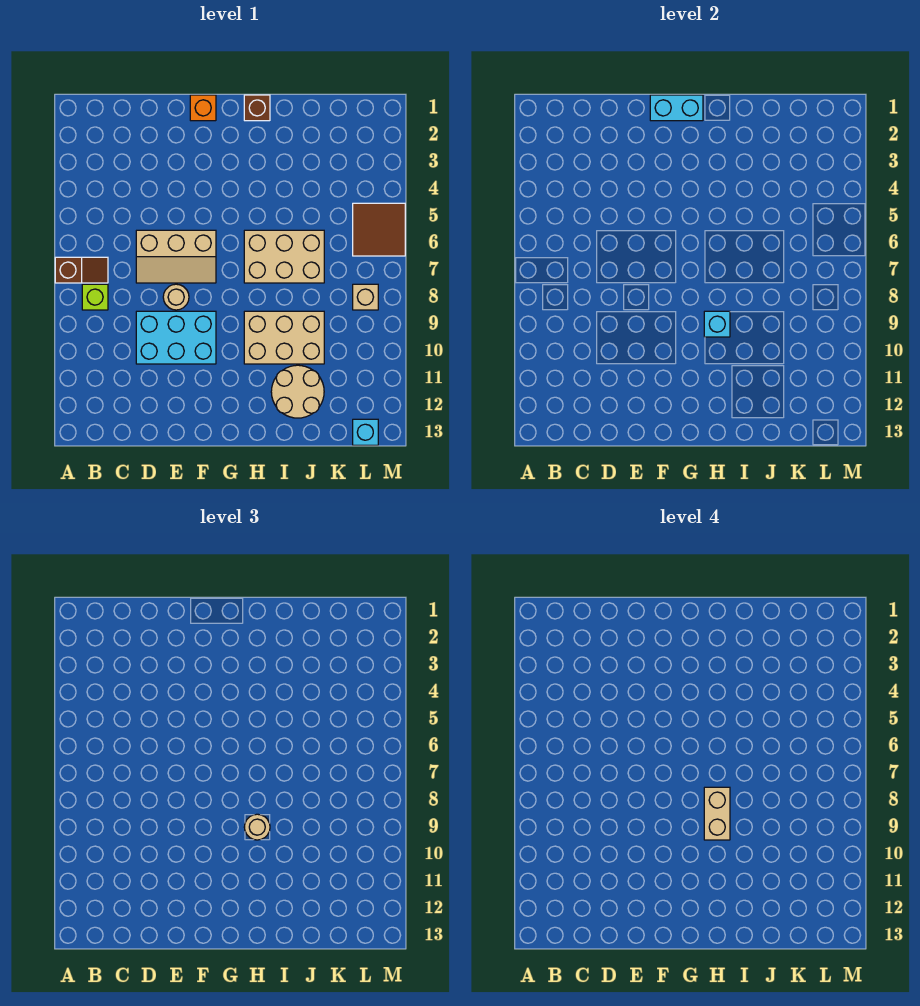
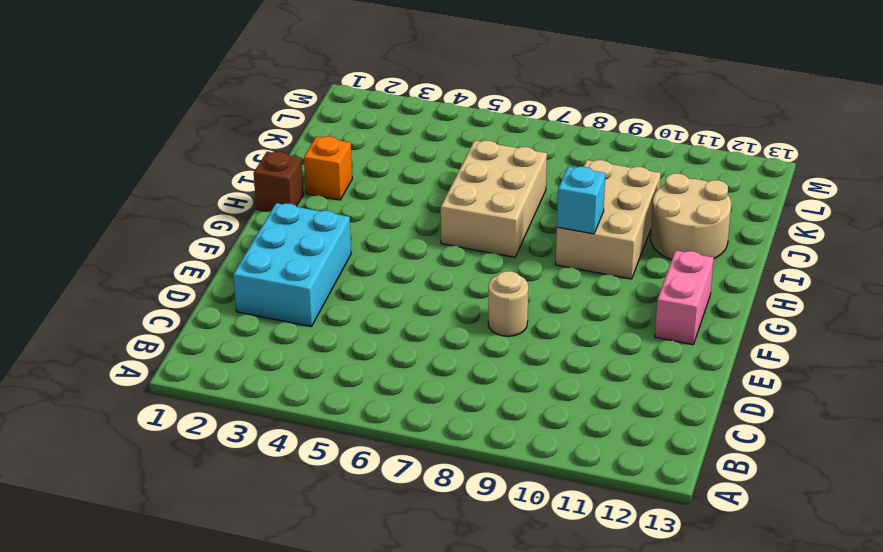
cyan 2x3 brick [233,203,351,327] -> cyan 2x3 brick moved to [136,311,216,364]
pink 1x2 brick [655,250,714,345] -> none
orange 1x1 brick [304,136,352,200] -> orange 1x1 brick moved to [190,95,216,121]
none -> brown 1x2 slope [55,257,108,283]
none -> lime 1x1 brick [82,284,108,310]
none -> tan 2x3 slope [136,230,216,283]

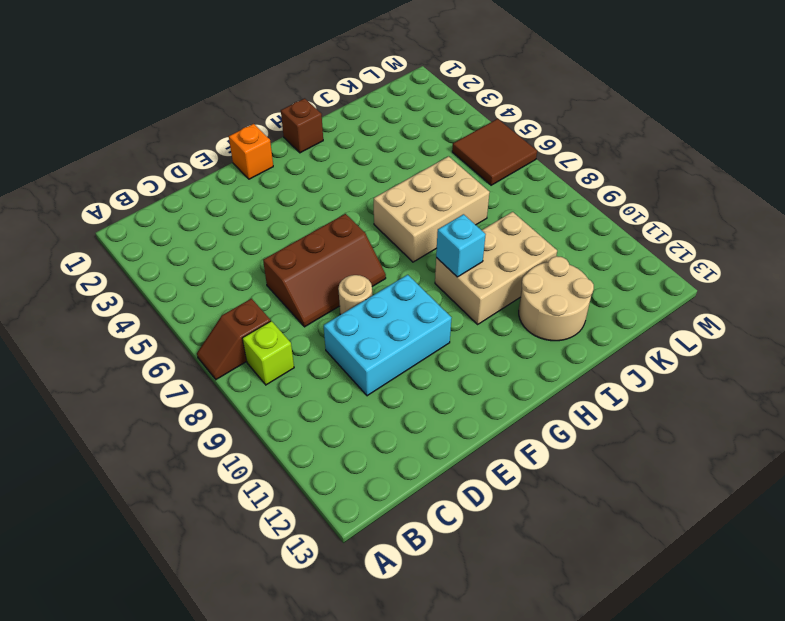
brown 1x2 slope [197,299,271,379] -> brown 1x2 slope turned to [55,257,108,283]
brown 2x3 slope [263,214,386,327] -> tan 2x3 slope [136,230,216,283]
none -> tan 1x1 brick [353,284,378,310]
none -> cyan 1x1 brick [353,419,378,445]
none -> cyan 1x2 brick [650,95,703,121]

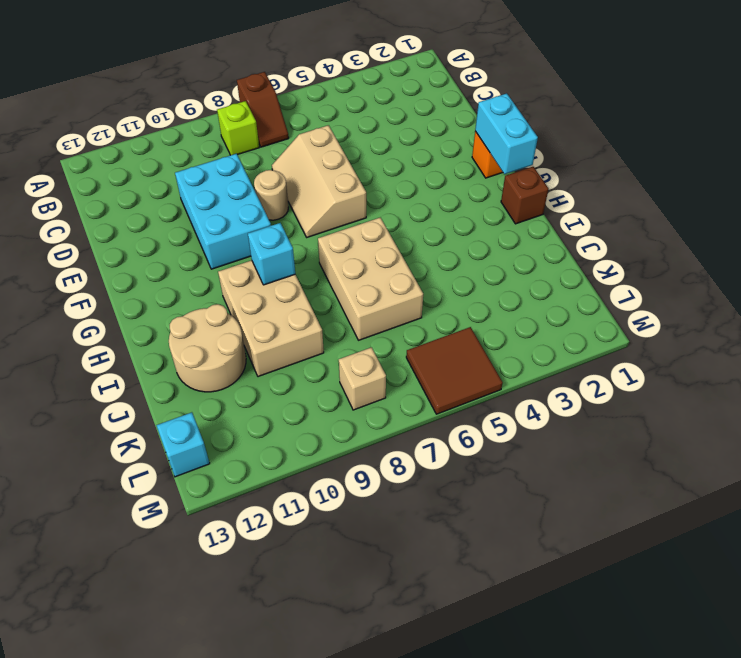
none -> tan 1x1 round brick [244,814,270,840]
none -> tan 1x2 brick [704,787,730,840]

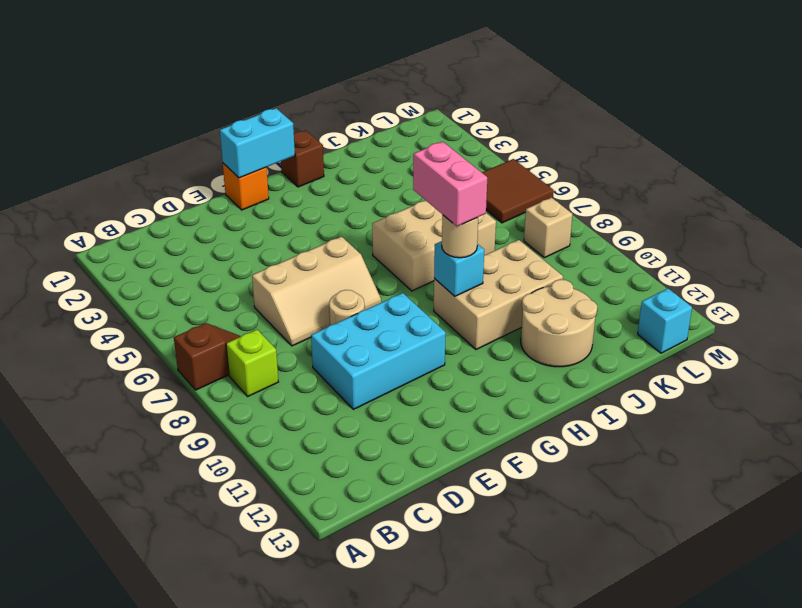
pink 1x2 brick [413,142,487,226] -> tan 1x2 brick [704,787,730,840]

